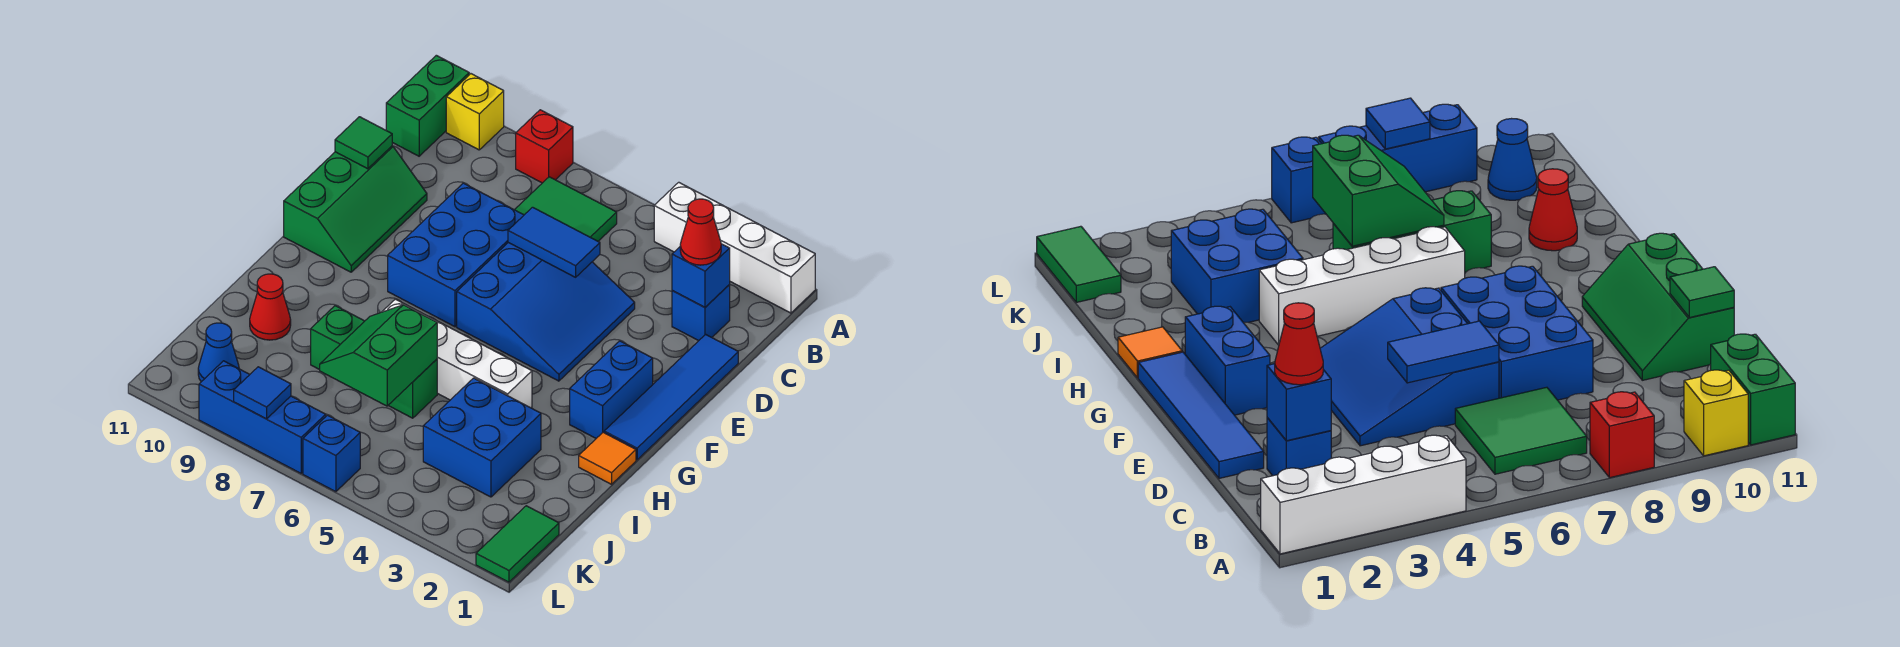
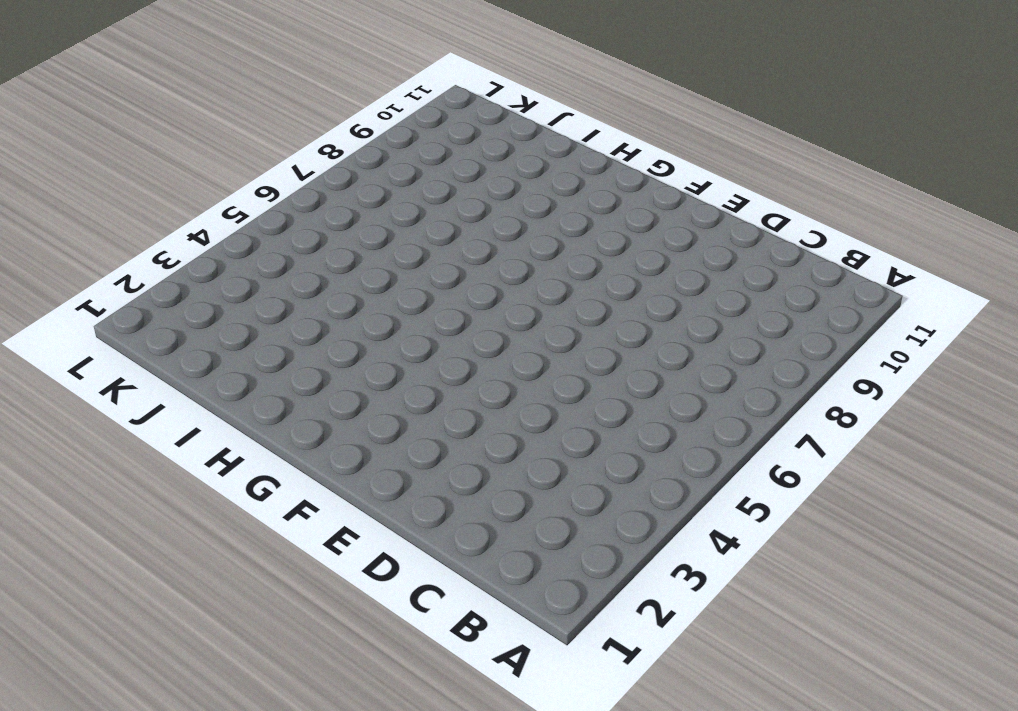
none -> white 1x4 brick [654,182,815,313]
none -> red 1x1 brick [516,110,573,183]
none -> yellow 1x1 brick [446,74,504,150]

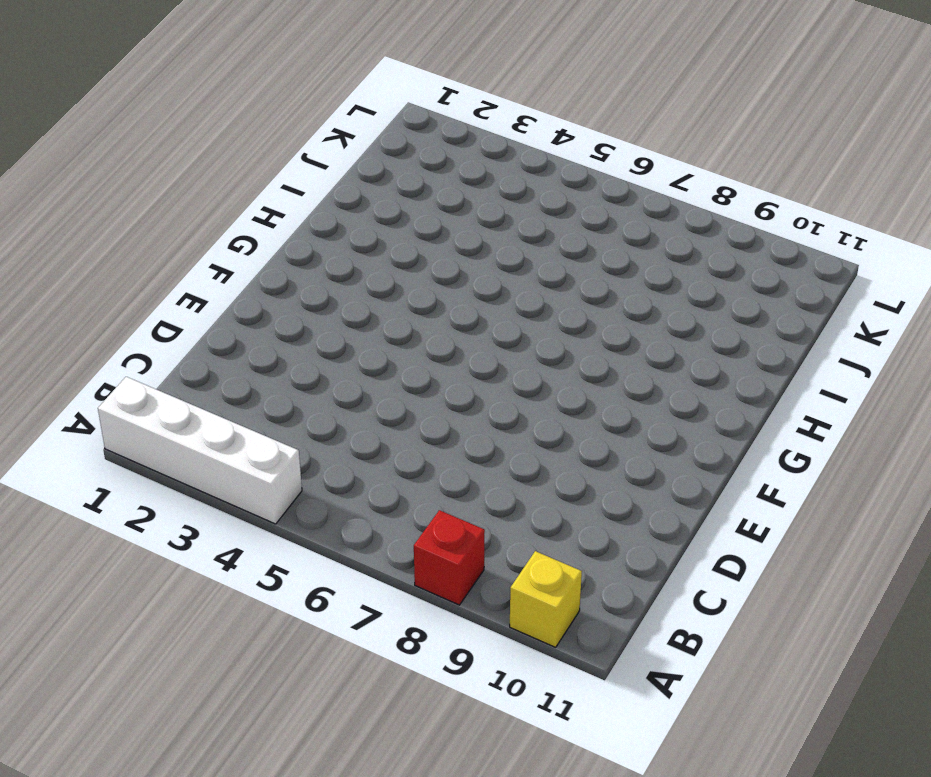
none -> green 1x2 brick [386,55,469,156]
none -> green 2x2 tile [515,177,617,241]
none -> blue 1x1 brick [672,285,730,341]

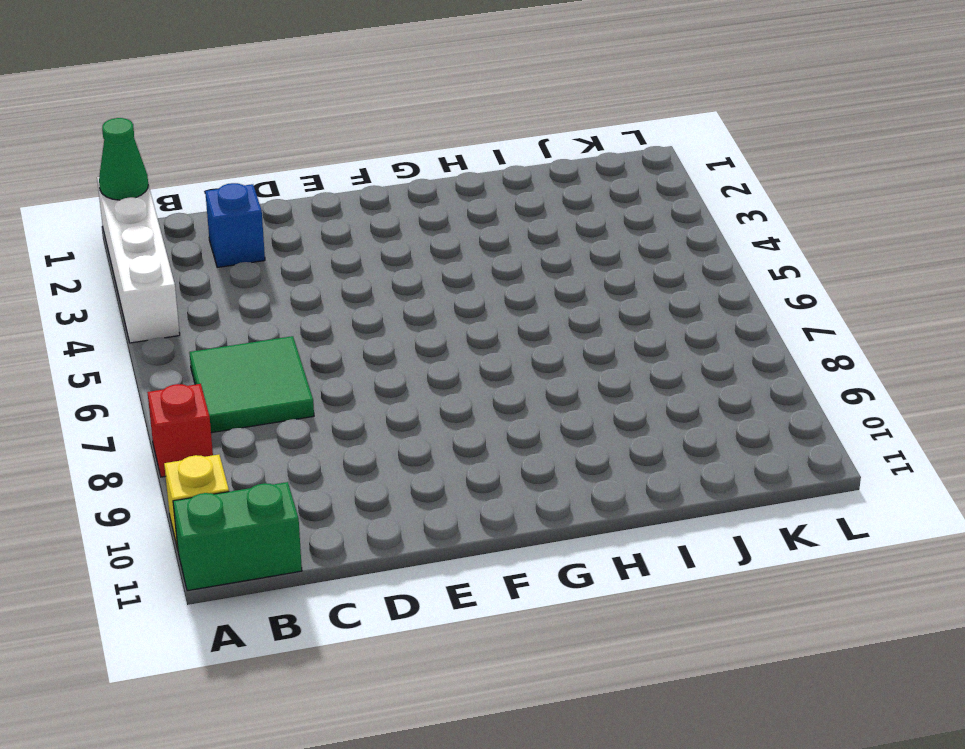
green 1x1 cone [99,118,148,200] -> none
none -> blue 1x4 tile [604,334,738,460]
none -> blue 3x3 slope [457,243,635,381]
none -> blue 2x3 brick [388,183,524,327]

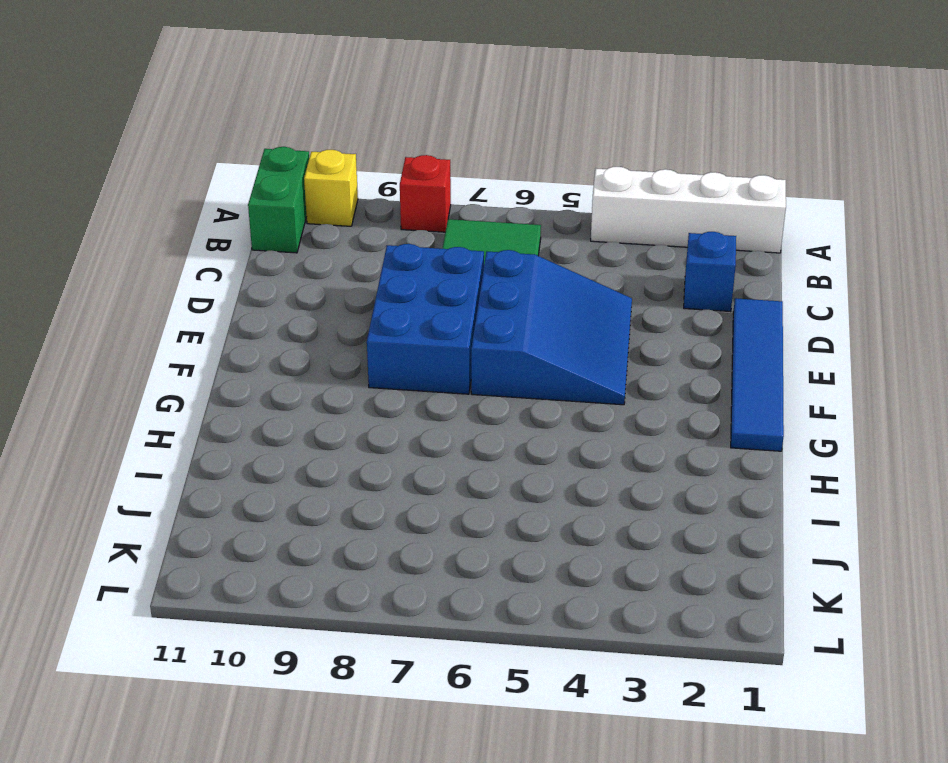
none -> green 2x3 slope [284,146,427,272]
none -> blue 1x2 brick [570,341,653,438]
none -> orange 1x1 tile [579,432,636,484]

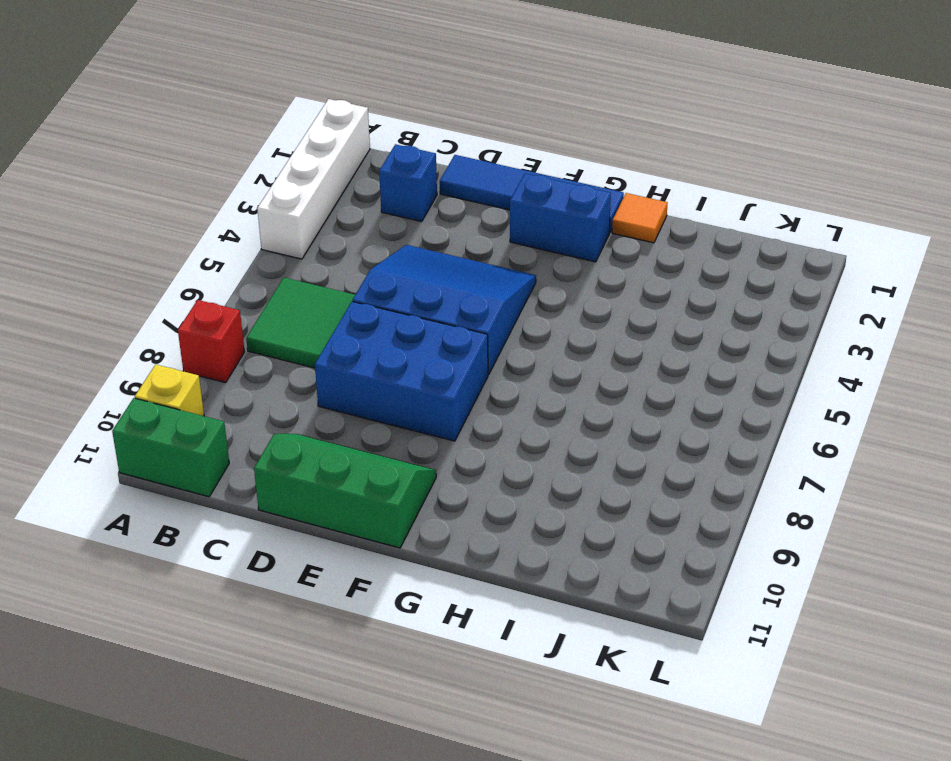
none -> white 1x4 brick [382,299,532,408]
none -> blue 2x2 brick [423,378,541,497]
none -> green 1x3 brick [311,306,437,418]

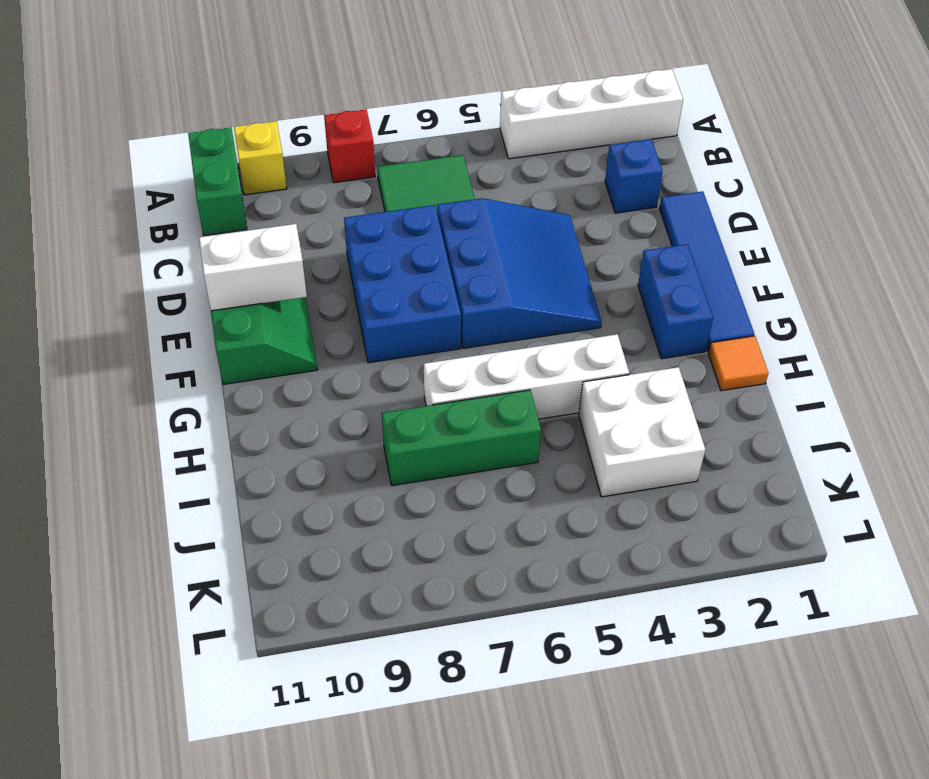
white 1x2 brick [199,224,307,311] -> none
white 2x2 brick [579,367,705,497] -> blue 2x2 brick [423,378,541,497]
none -> red 1x1 cone [250,274,291,340]
none -> green 1x2 tile [476,506,559,582]
none -> blue 1x1 cone [198,323,239,382]

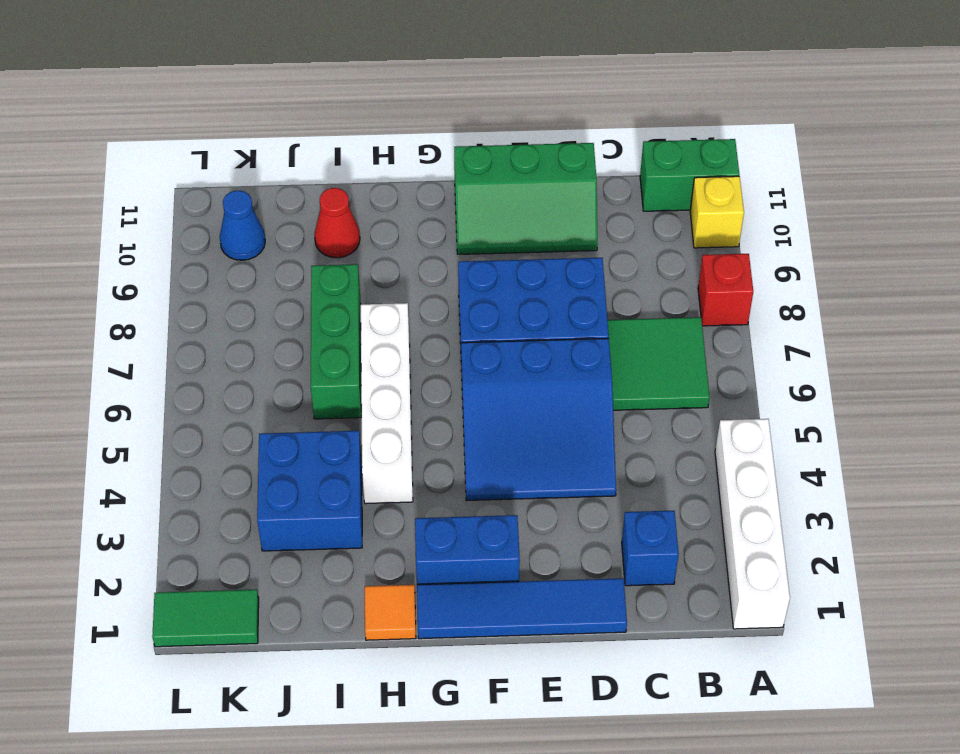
none -> blue 1x1 brick [303,415,360,492]
none -> blue 1x3 brick [199,361,326,473]
none -> blue 1x1 brick [672,244,730,307]

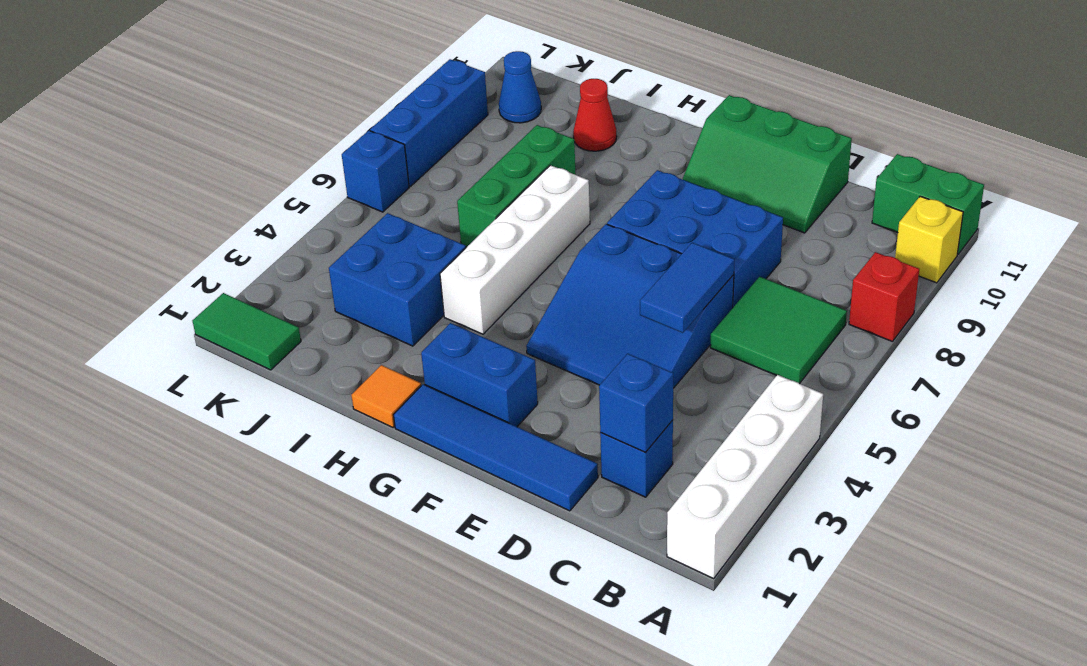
none -> green 1x1 tile [335,117,392,169]
none -> green 2x2 slope [320,305,437,406]
none -> blue 1x1 tile [234,367,291,419]

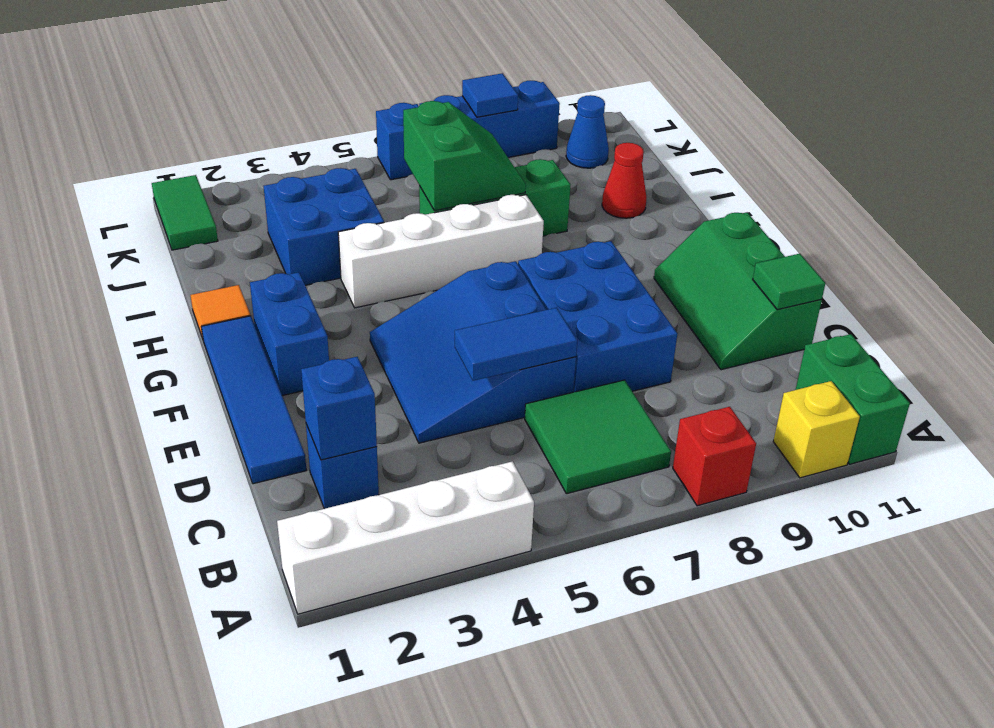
none -> red 1x1 cone [680,199,721,265]

